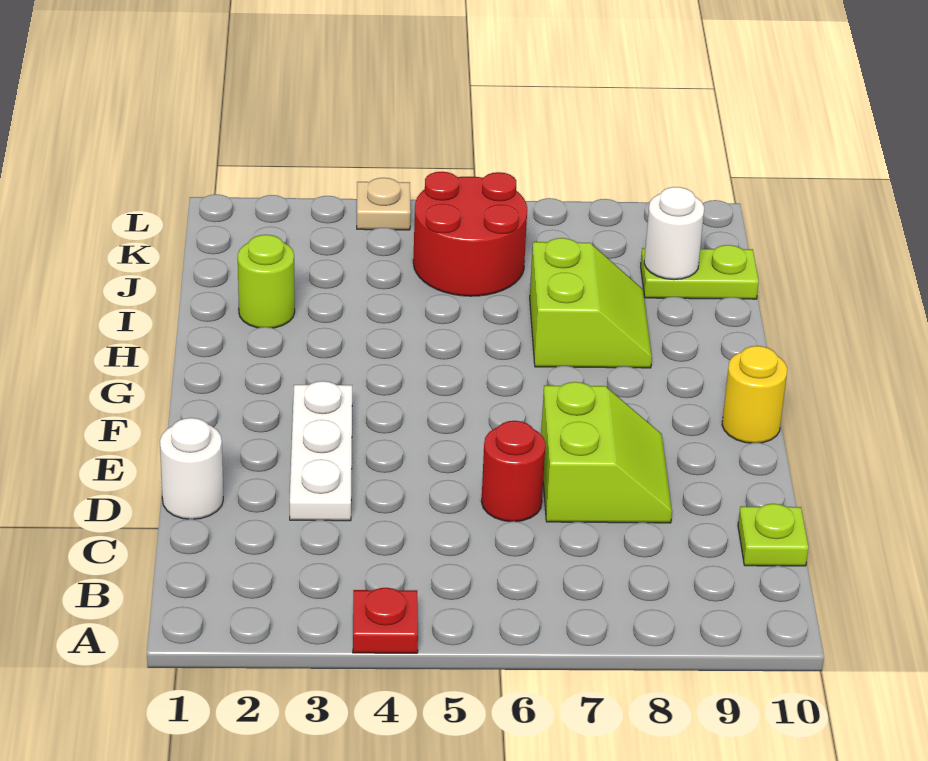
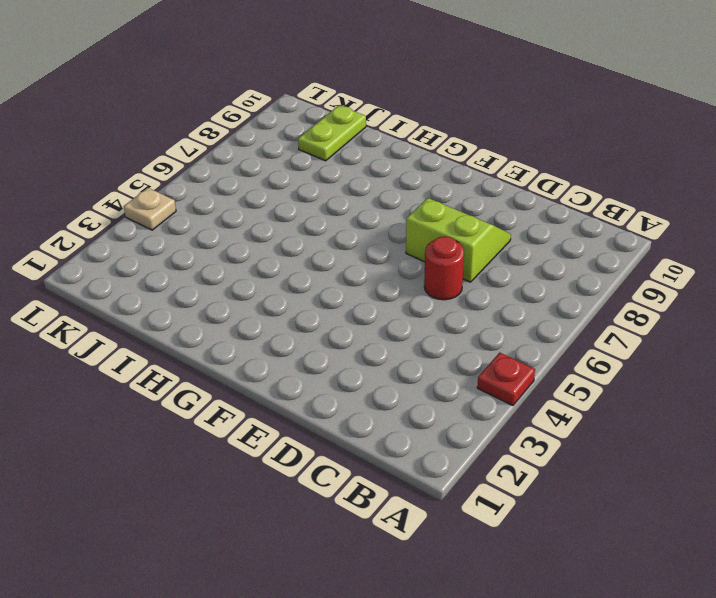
none -> lime 1x1 plate [738,504,809,566]
none -> white 1x1 round brick [160,418,223,519]
none -> white 1x3 plate [290,381,352,521]

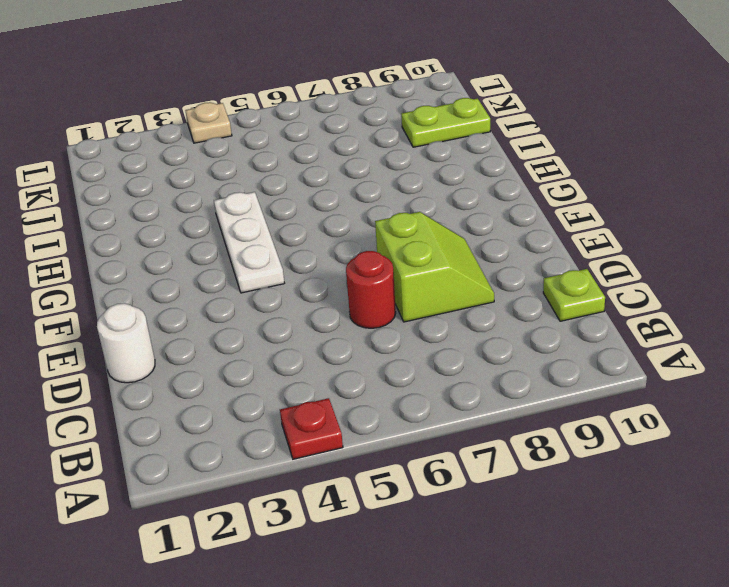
white 1x3 plate [214,192,284,293] -> white 1x3 plate moved to [290,381,352,521]
none -> yellow 1x1 round brick [722,346,787,443]
none -> lime 2x2 slope [530,238,652,368]
none -> lime 1x1 round brick [238,235,295,328]

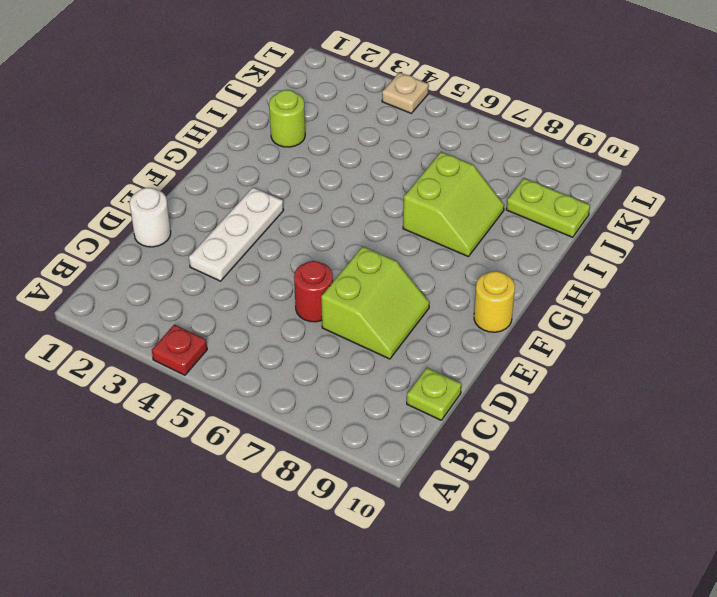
none -> red 2x2 round brick [413,172,527,296]
none -> white 1x1 round brick [644,187,704,280]

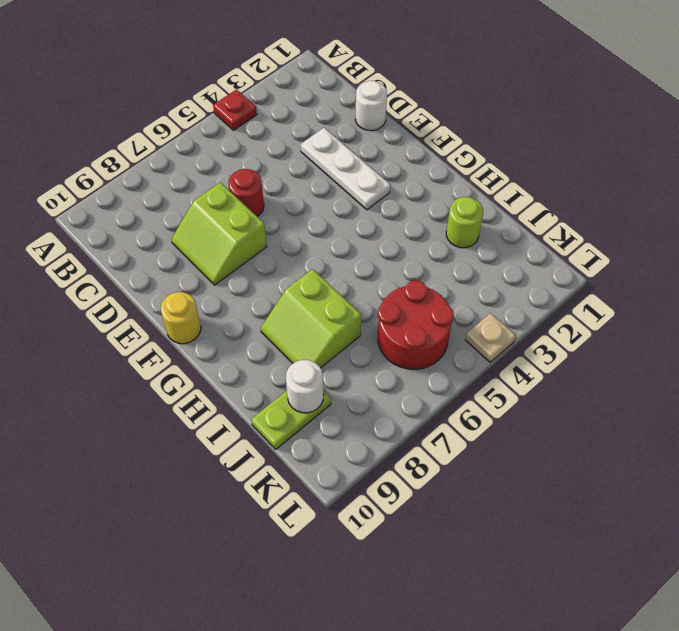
none -> lime 1x1 plate [738,504,809,566]

